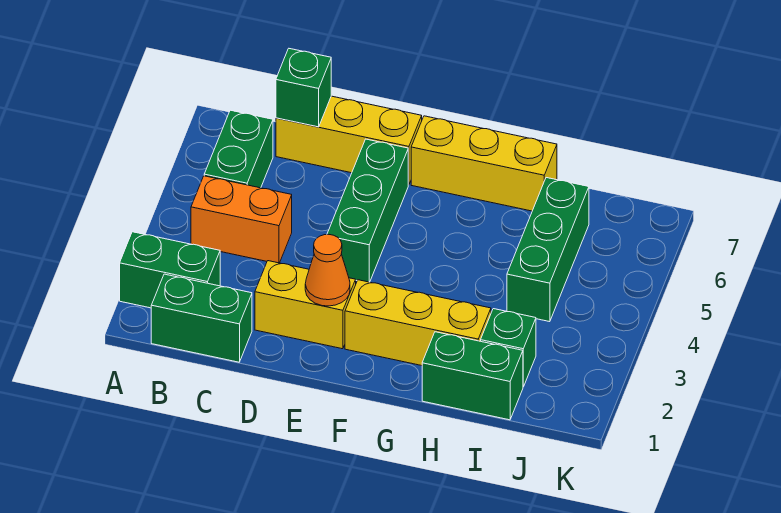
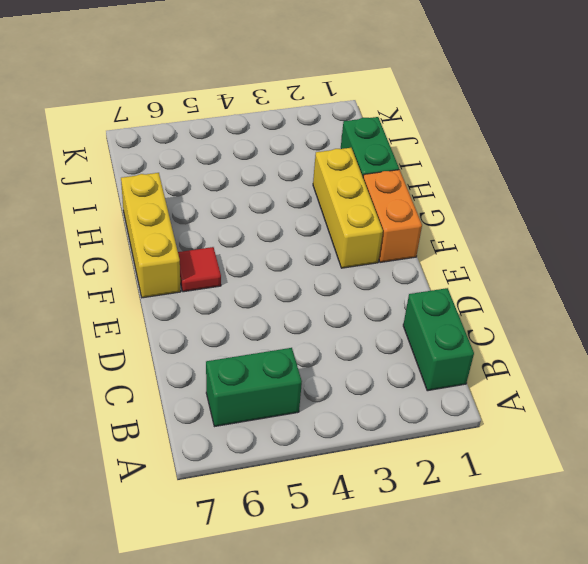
orange 1x2 brick [363,170,422,263] -> orange 1x2 brick moved to [191,176,292,263]
red 1x1 tile [178,247,221,292] -> none
none -> green 1x2 brick [120,232,220,308]
none -> yellow 1x3 brick [276,96,422,185]
none -> yellow 1x2 brick [255,261,356,349]

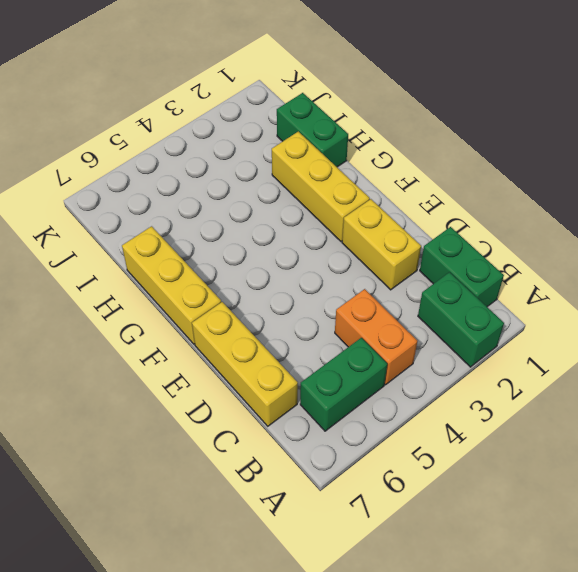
none -> green 1x3 brick [327,139,408,282]
none -> green 1x1 brick [481,309,536,387]
none -> green 1x3 brick [507,178,589,322]

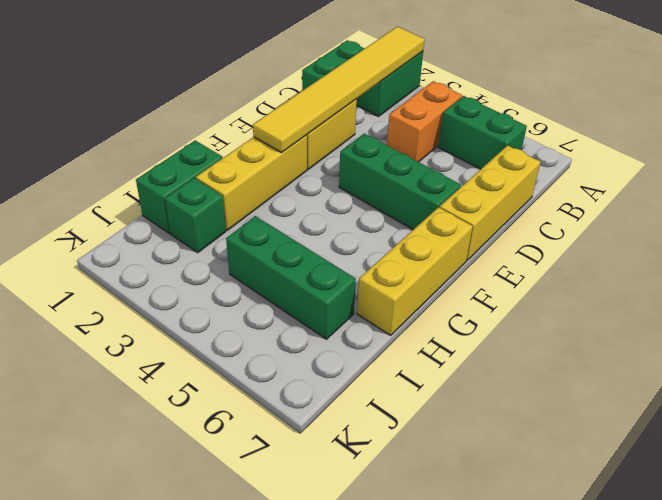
yellow 1x6 tile [253,27,425,153] -> orange 1x1 cone [305,235,350,306]
none -> green 1x1 brick [276,49,331,127]

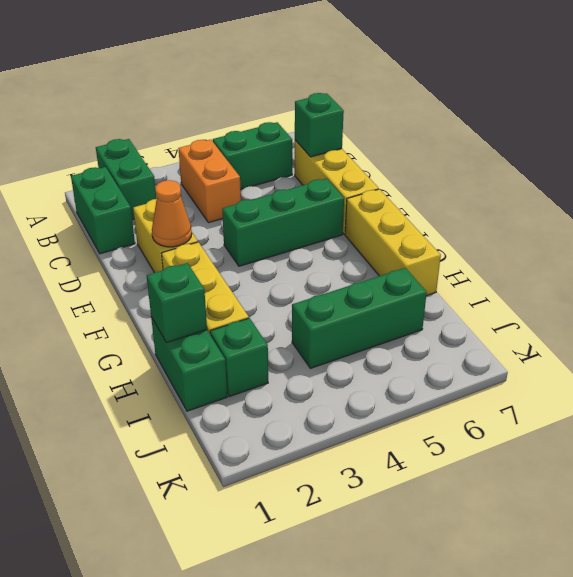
green 1x1 brick [147,263,207,343] -> none

